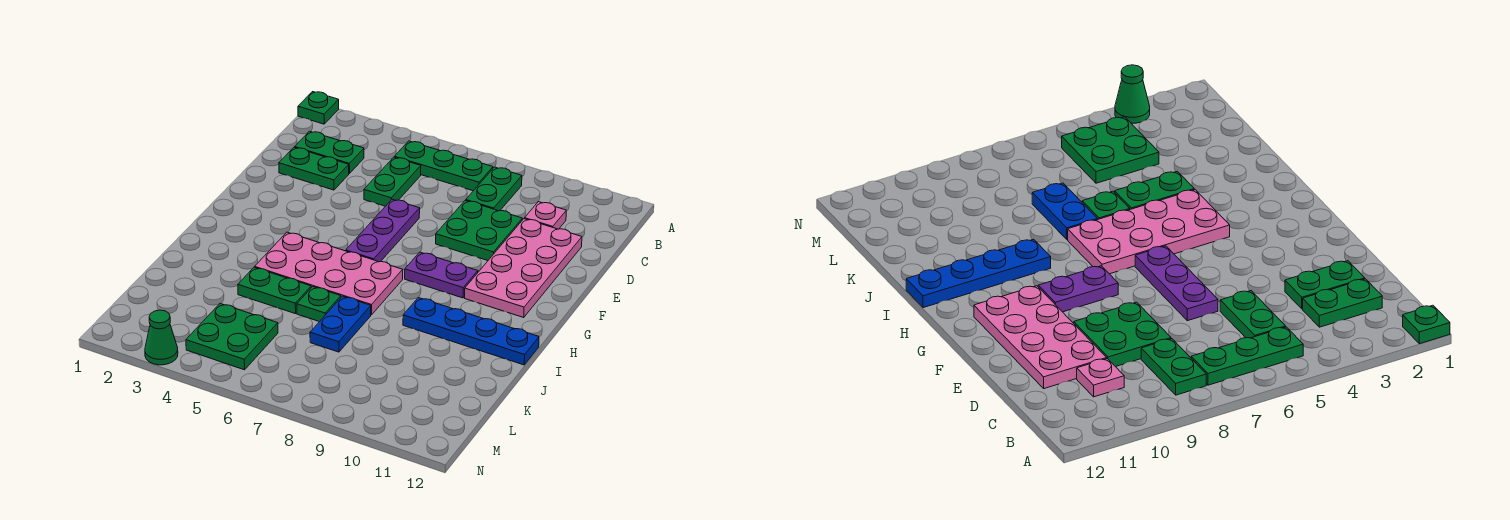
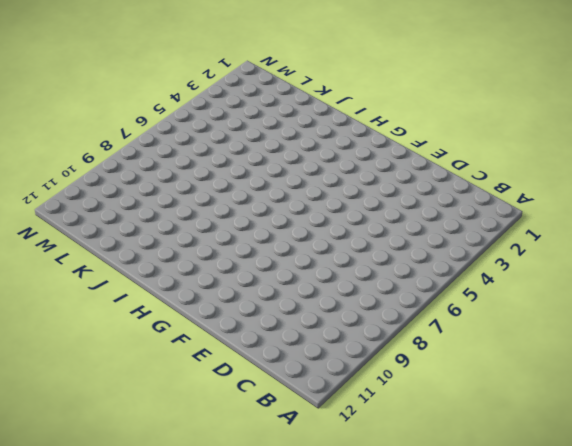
none -> green 1x1 plate [298,92,339,124]
none -> green 1x3 plate [394,141,493,191]
none -> green 1x2 plate [466,167,522,211]

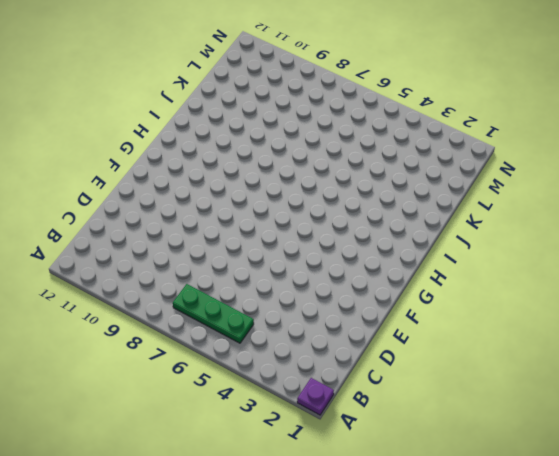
purple 1x1 plate [297,378,334,415] -> green 1x1 plate [298,92,339,124]
none -> green 1x2 plate [466,167,522,211]
none -> green 1x2 plate [295,131,364,174]
none -> green 1x2 plate [364,157,421,206]

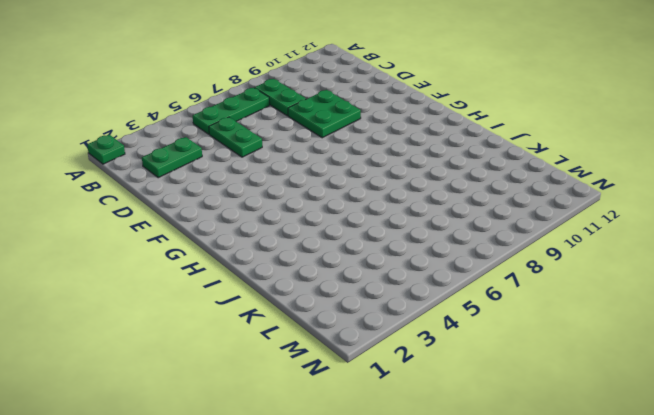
none -> pink 1x1 plate [525,202,566,229]
none -> green 1x2 plate [279,147,349,190]
none -> pink 2x4 plate [465,219,582,317]

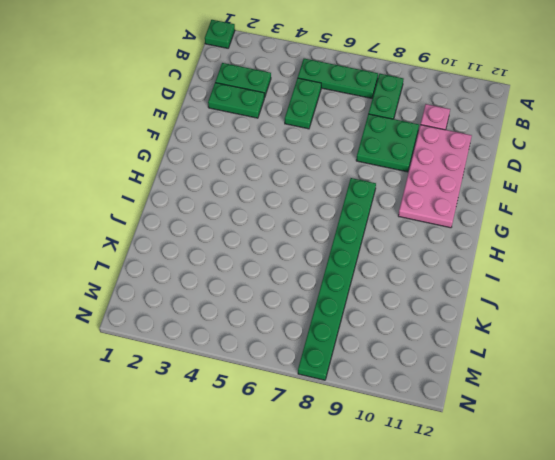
green 1x8 plate [298,178,376,380] -> purple 1x2 plate [405,252,478,298]
none -> purple 1x3 plate [346,199,420,262]
none -> pink 2x4 plate [255,232,403,315]
none -> blue 1x4 plate [403,298,539,365]

